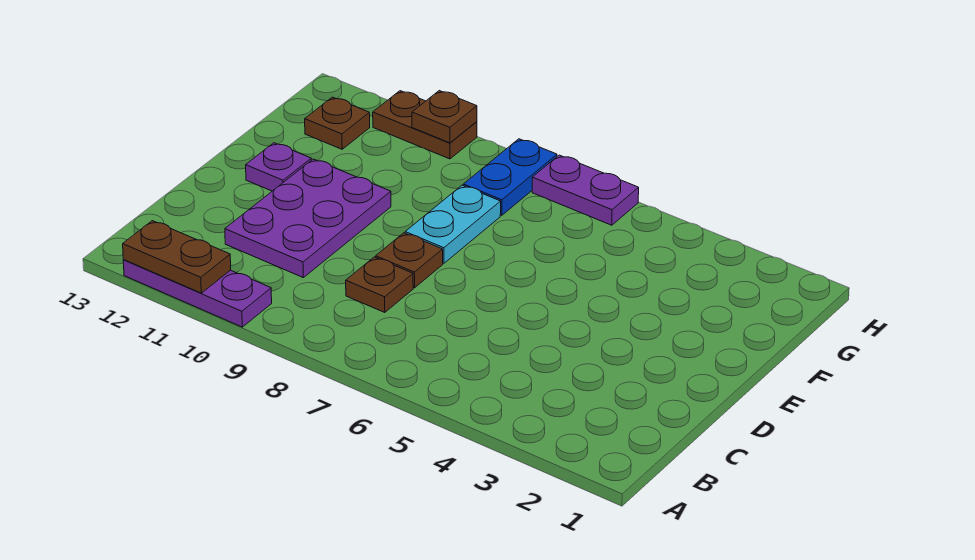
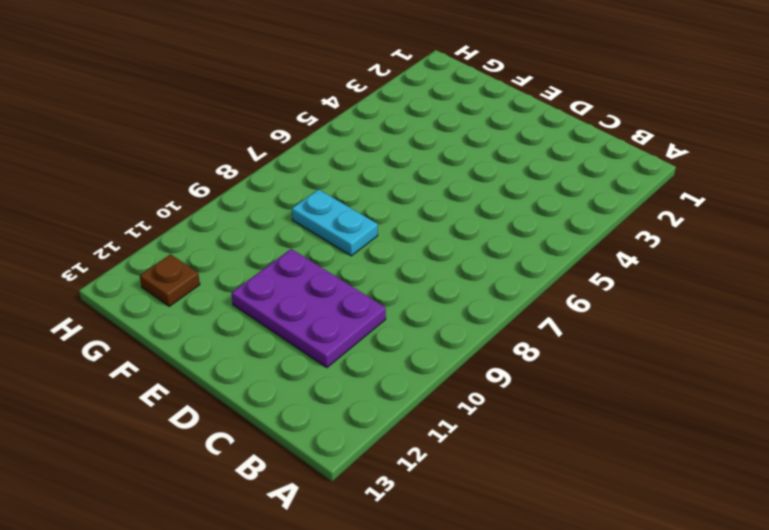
none -> purple 1x3 plate [123,260,272,327]
none -> brown 1x1 plate [346,257,413,313]
none -> brown 1x1 plate [376,233,443,288]

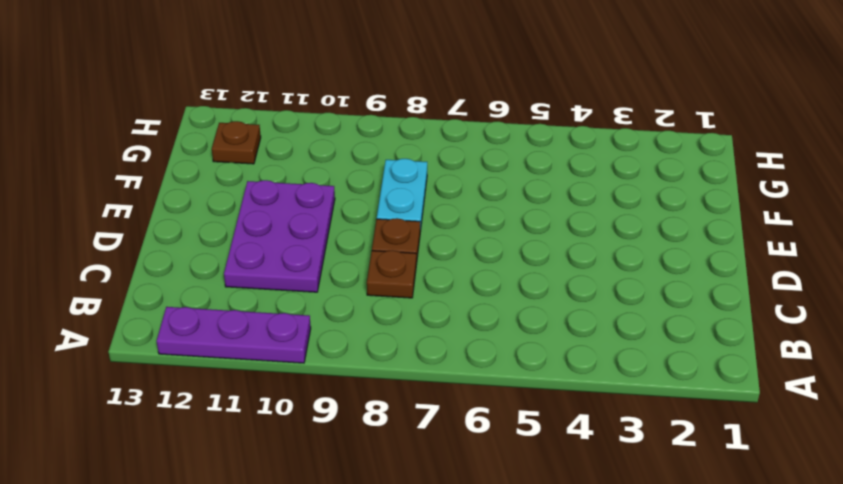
none -> purple 1x1 plate [246,143,311,191]
none -> blue 1x2 plate [463,139,557,215]
none -> purple 1x2 plate [532,155,639,225]

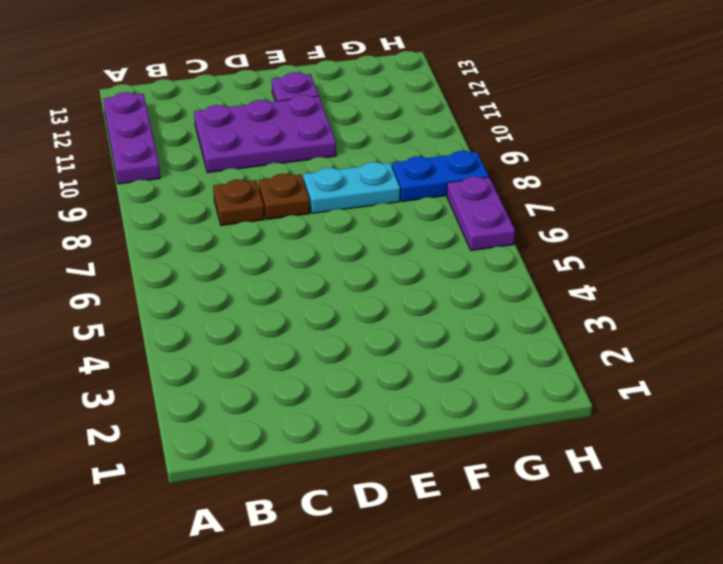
none -> brown 1x1 plate [305,97,370,149]
none -> brown 1x2 plate [373,91,477,159]
none -> brown 1x2 plate [123,221,231,293]

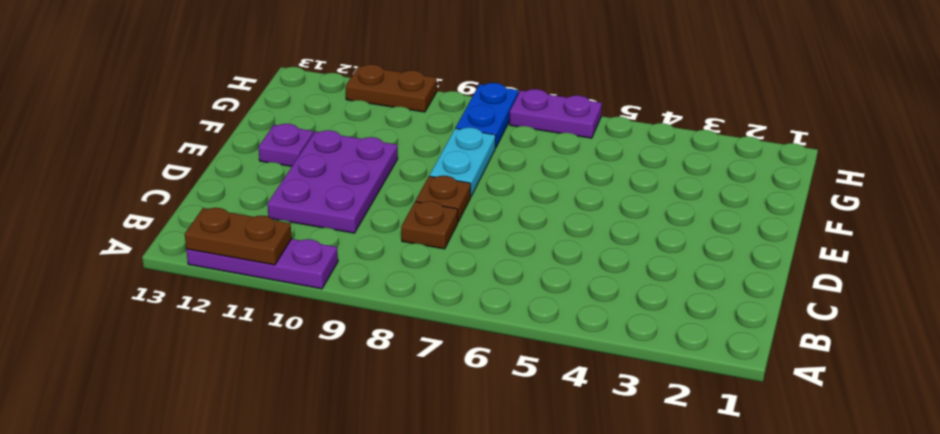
none -> brown 1x1 plate [305,97,370,149]
none -> brown 1x1 plate [412,91,477,143]

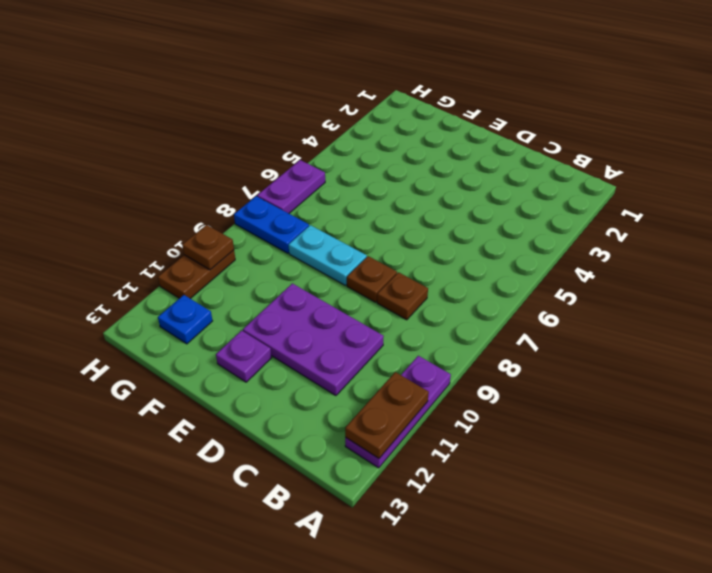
blue 1x1 plate [158,295,212,344] -> brown 1x1 plate [305,97,370,149]

